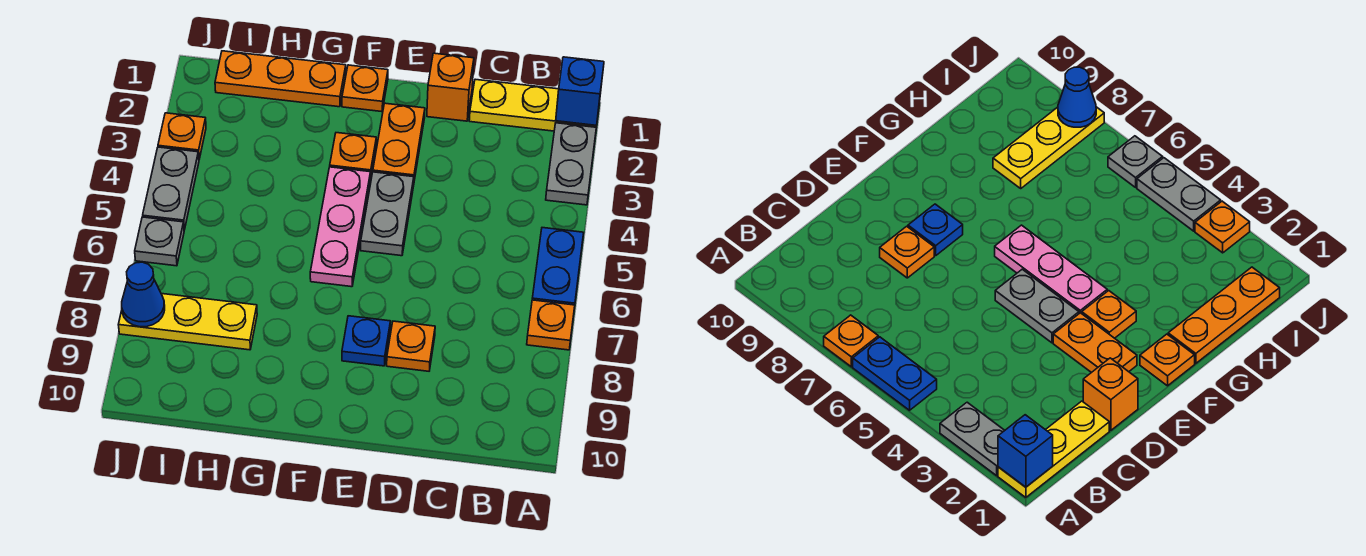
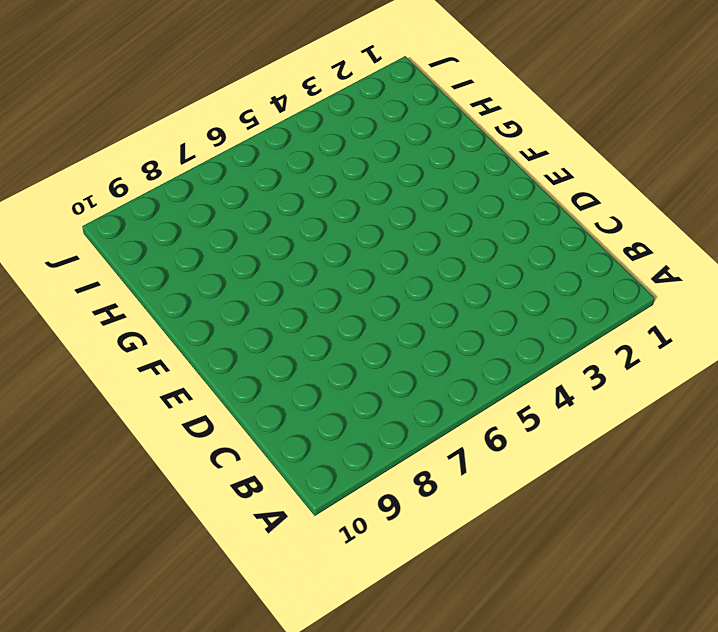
none -> yellow 1x3 plate [469,79,600,131]
none -> grey 1x2 plate [546,123,596,205]
none -> blue 1x2 plate [532,228,584,305]

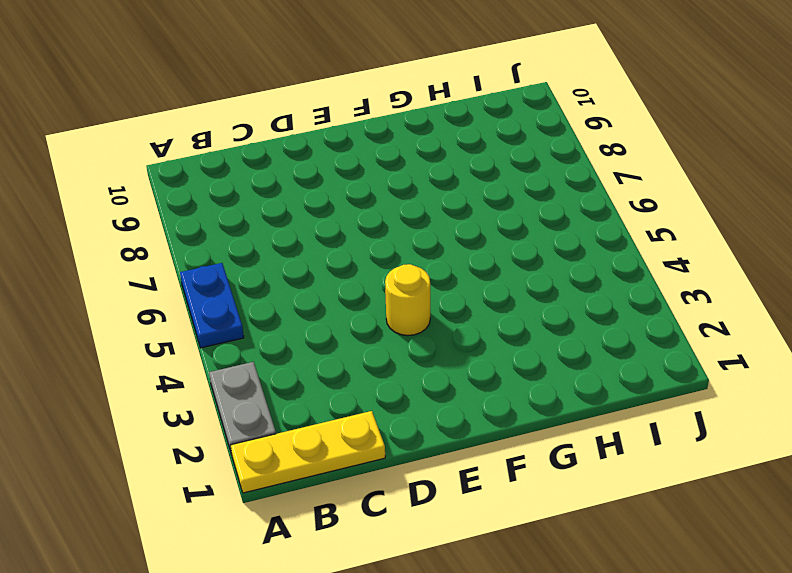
yellow 1x1 round brick [385,264,430,336] -> grey 1x2 plate [361,172,414,256]
none -> orange 1x1 plate [527,300,575,350]
none -> orange 1x1 brick [427,53,474,121]
none -> orange 1x1 plate [387,321,435,371]

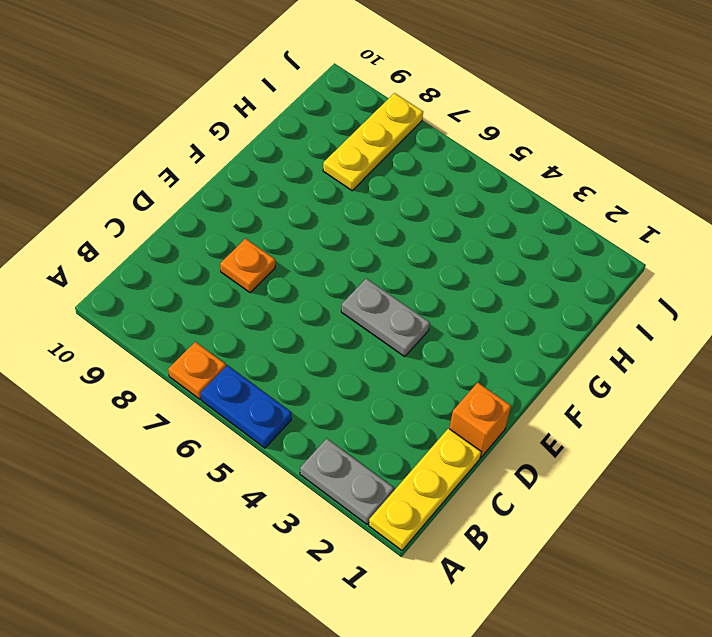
none -> orange 1x2 plate [373,103,425,180]
none -> blue 1x1 plate [342,316,391,366]
none -> orange 1x1 plate [342,65,388,112]

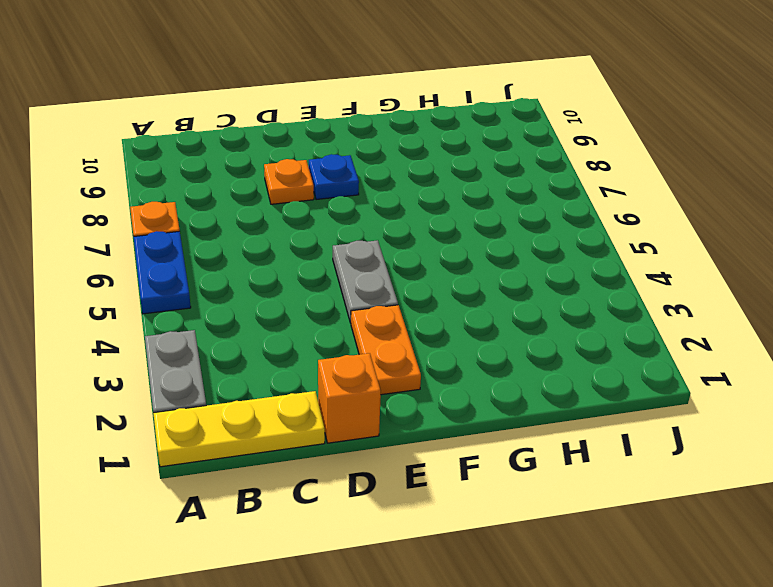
none -> orange 1x1 plate [342,65,388,112]
none -> orange 1x1 plate [330,133,376,180]
none -> pink 1x3 plate [310,167,371,287]

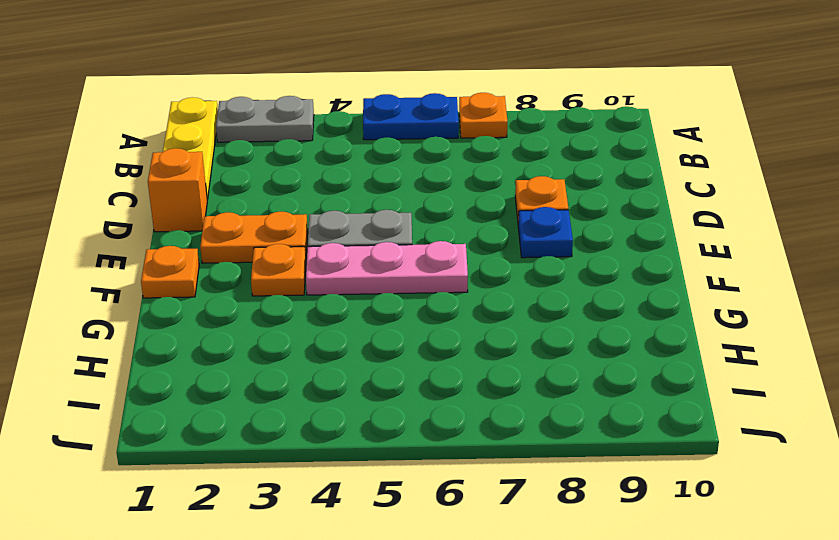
none -> orange 1x3 plate [215,51,346,107]
none -> yellow 1x3 plate [118,294,257,350]
none -> orange 1x1 plate [158,113,206,159]

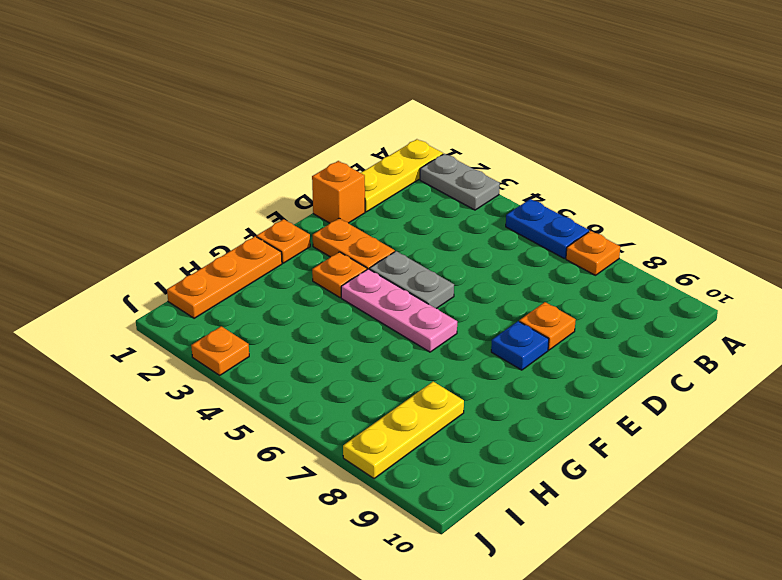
none -> grey 1x2 plate [143,147,199,230]
none -> grey 1x1 plate [135,217,184,266]
none -> blue 1x1 brick [556,57,604,125]

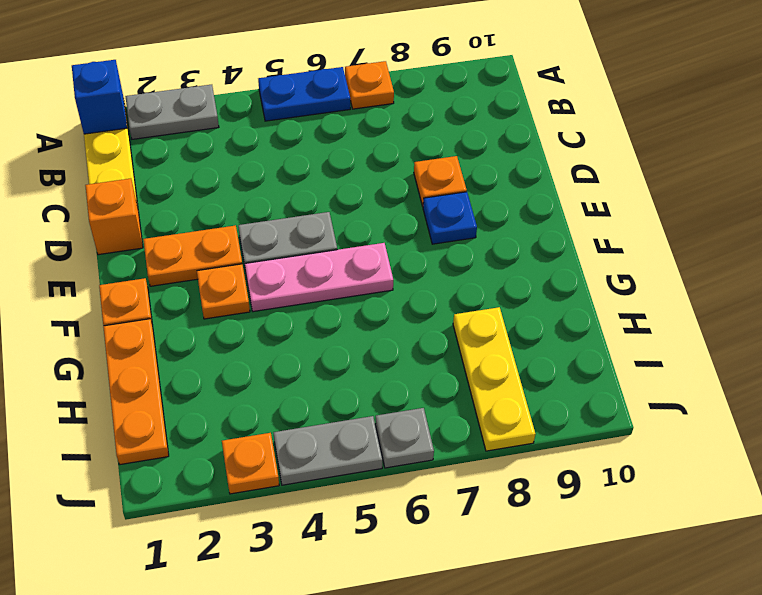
none -> blue 1x1 cone [122,262,165,327]

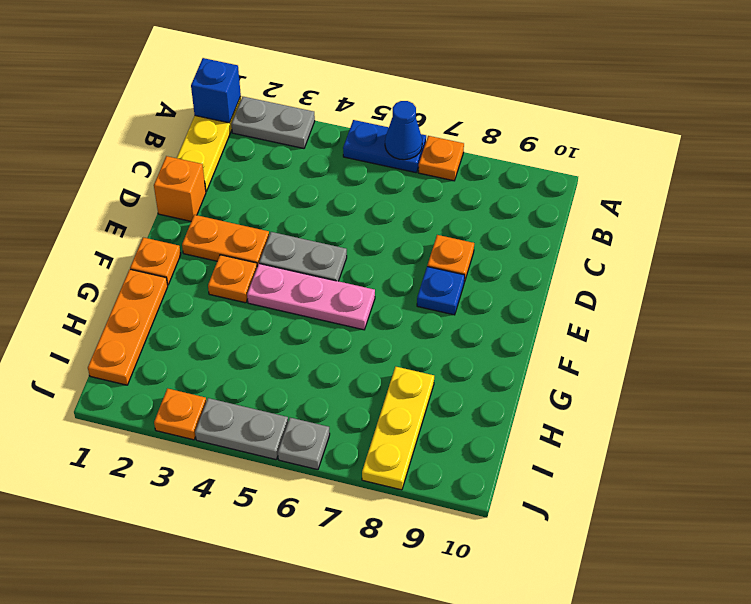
blue 1x1 cone [385,101,422,160] -> blue 1x1 cone moved to [122,262,165,327]

